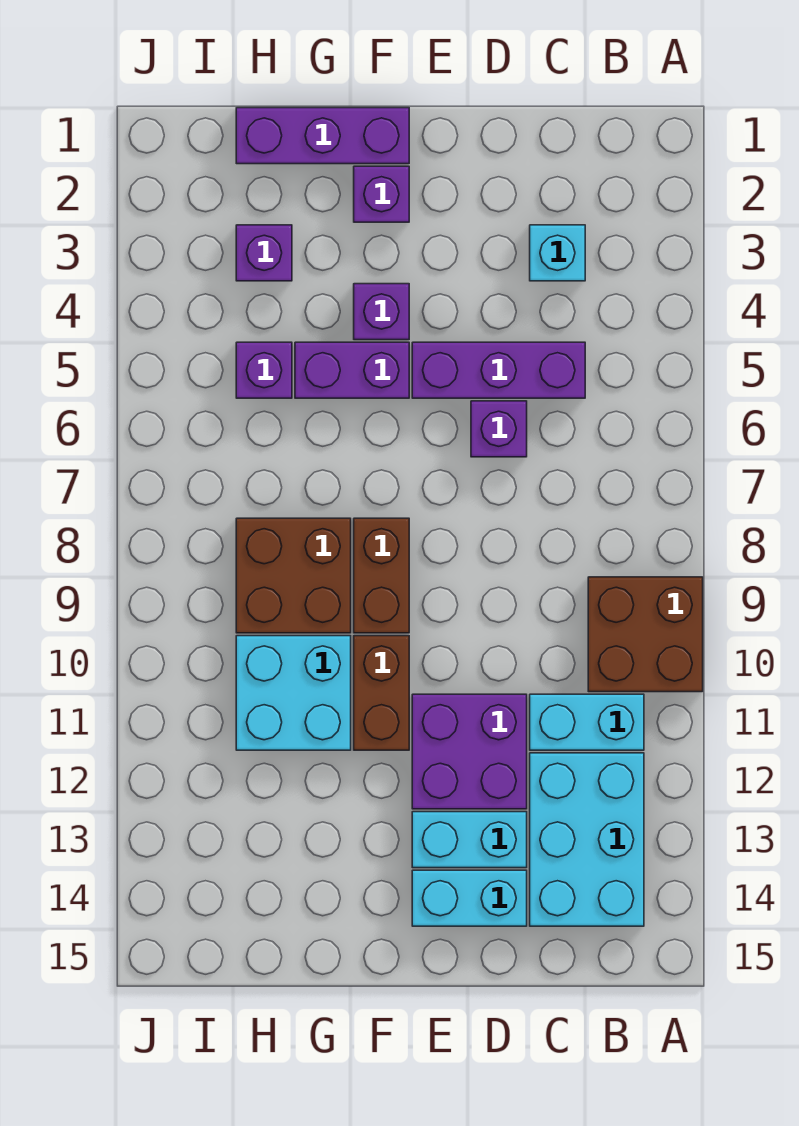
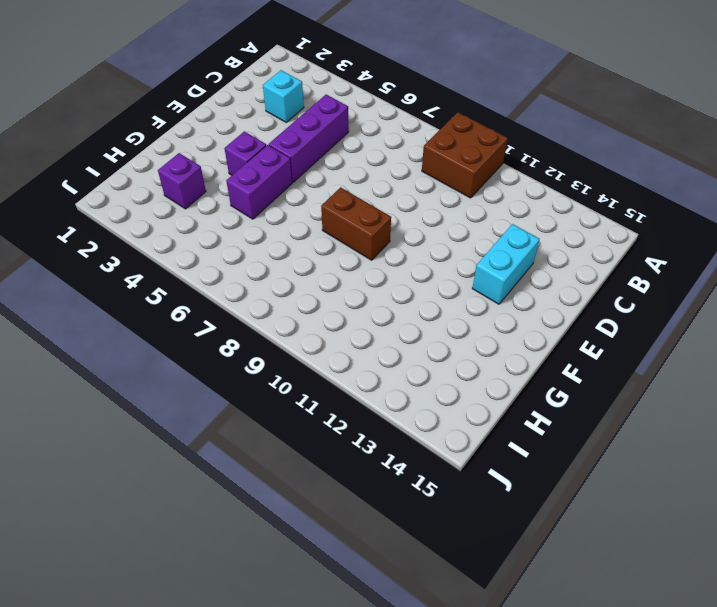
none -> cyan 1x2 brick [530,694,644,750]
none -> cyan 2x3 brick [530,753,644,926]
none -> purple 1x1 brick [471,401,527,457]

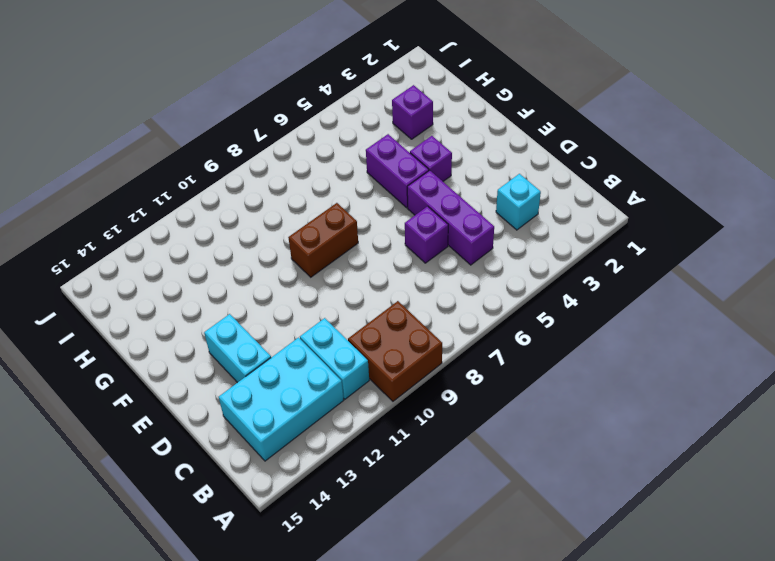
none -> purple 2x2 brick [412,694,527,809]
none -> cyan 1x2 brick [412,870,527,926]
none -> purple 1x3 brick [236,108,409,164]

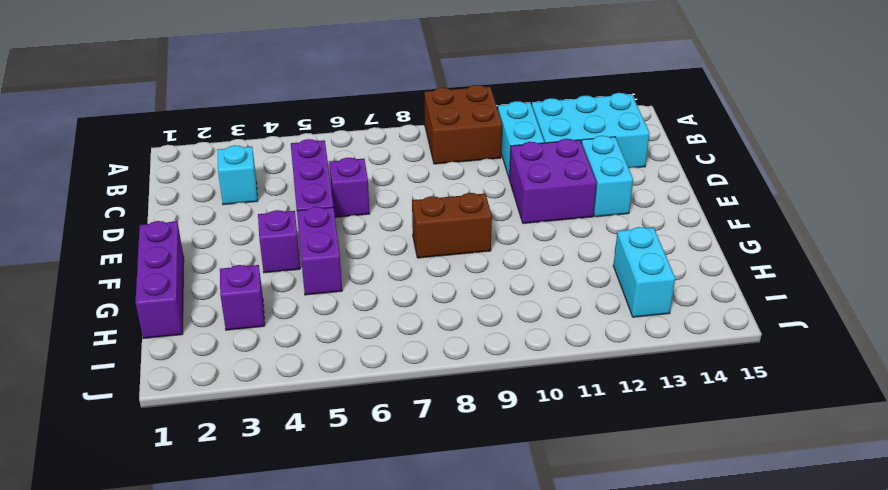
cyan 1x2 brick [613,227,675,317] -> cyan 1x2 brick moved to [412,870,527,926]
none -> purple 1x1 brick [354,166,409,222]
none -> brown 1x2 brick [354,636,409,750]
none -> brown 2x2 brick [236,518,351,633]

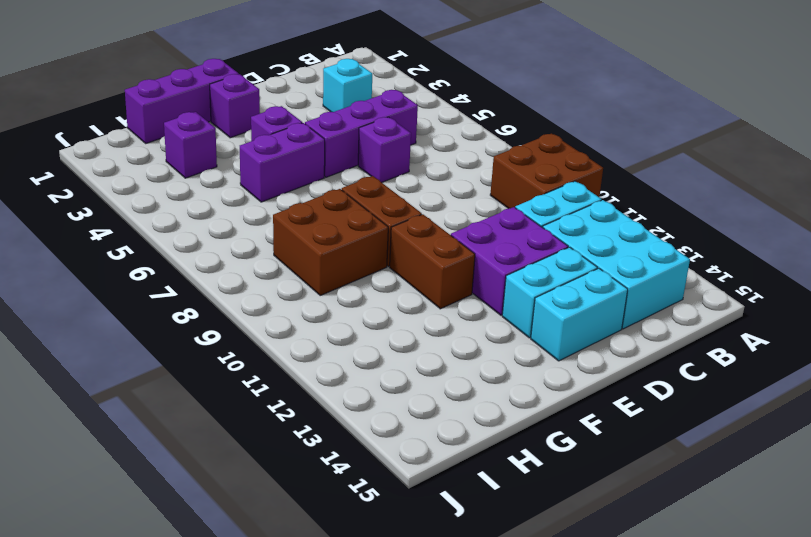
none -> cyan 2x2 brick [236,636,351,750]
none -> purple 1x1 brick [236,342,292,398]

